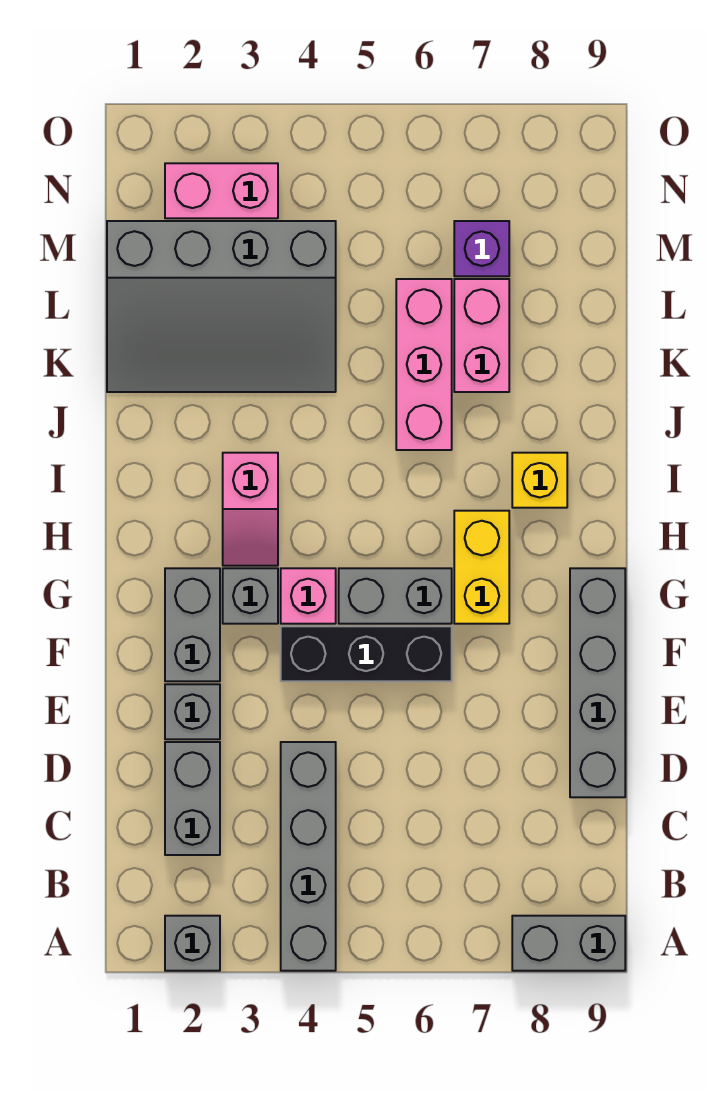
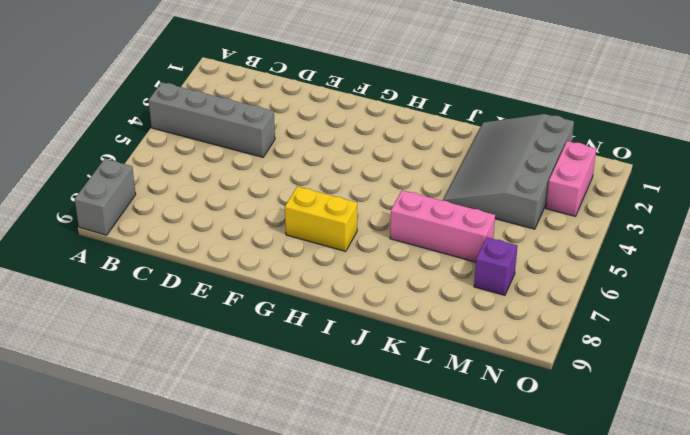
none -> grey 1x1 brick [165,916,220,971]
none -> grey 1x2 brick [165,742,220,855]
none -> grey 1x4 brick [570,568,625,797]

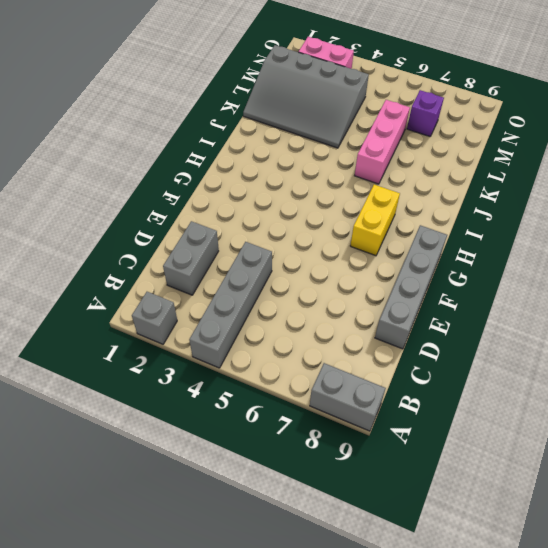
none -> grey 1x1 brick [165,684,220,739]
none -> grey 1x2 brick [165,568,220,681]
none -> black 1x3 brick [281,626,452,681]

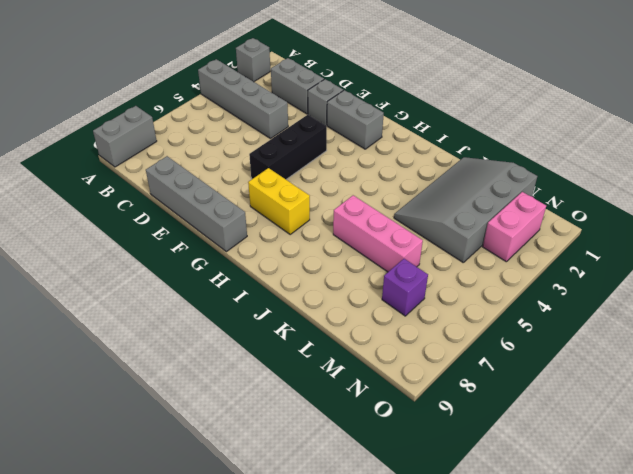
none -> grey 1x1 brick [223,568,278,624]
none -> pink 1x1 brick [281,568,336,624]
none -> grey 1x2 brick [339,568,452,624]

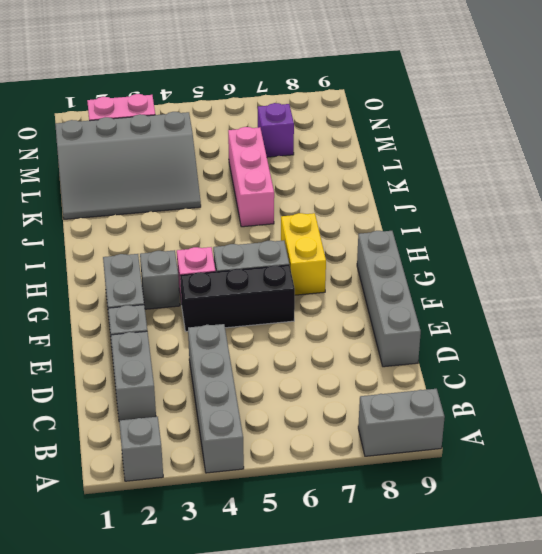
none -> pink 1x2 slope [223,453,278,566]
none -> yellow 1x1 brick [512,453,567,508]
none -> pink 1x2 brick [454,279,509,392]

